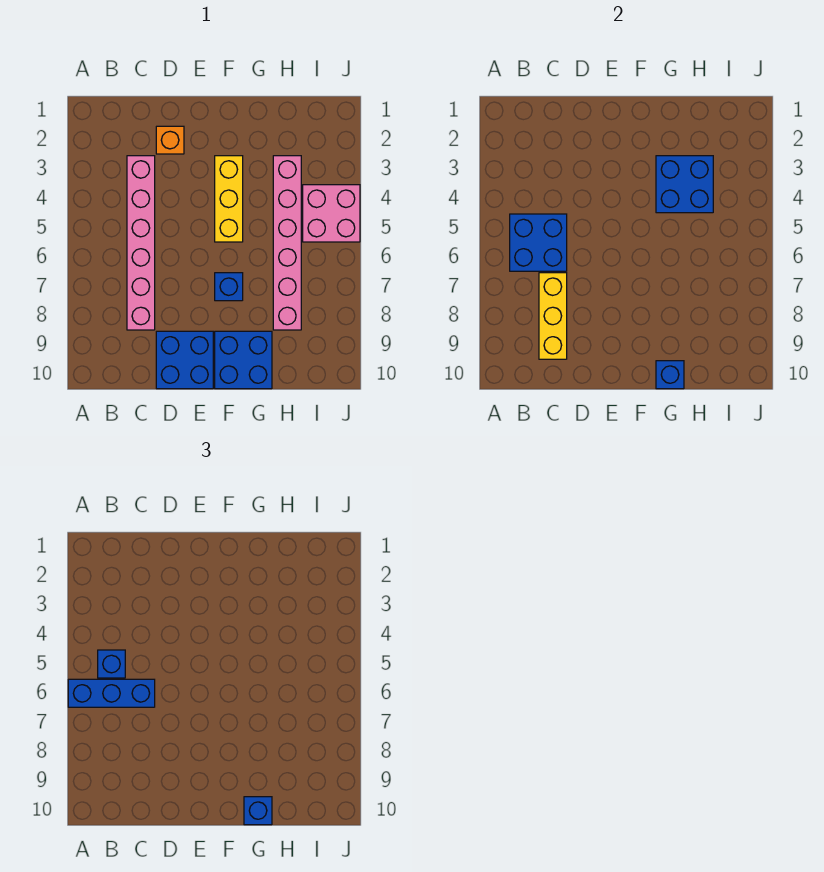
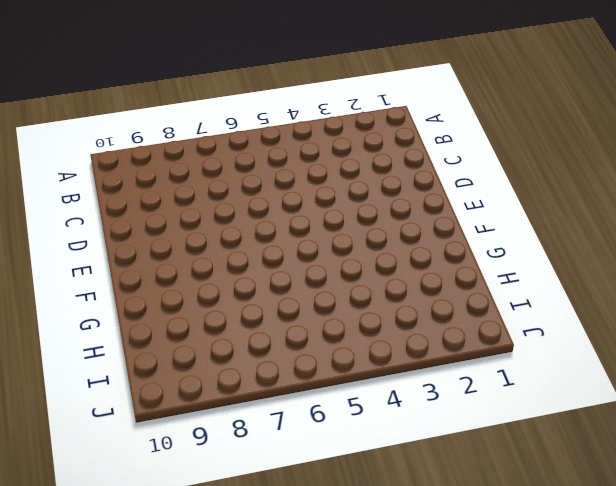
none -> pink 1x6 brick [127,156,155,330]
none -> orange 1x1 brick [156,126,184,154]
none -> blue 2x2 brick [156,331,213,389]

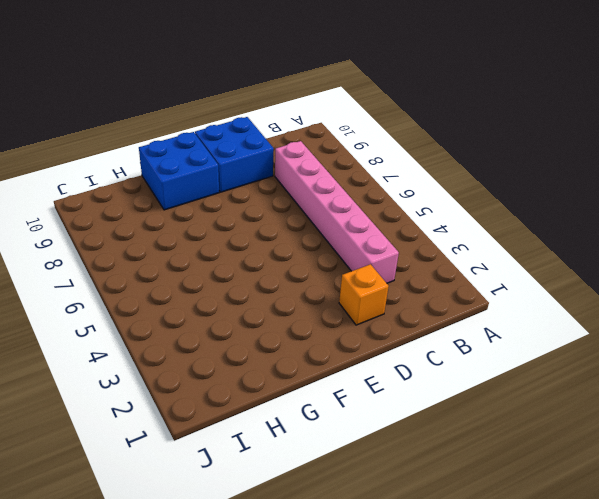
none -> yellow 1x3 brick [215,156,243,242]
none -> blue 1x1 brick [215,273,243,301]
none -> pink 1x6 brick [273,156,301,330]

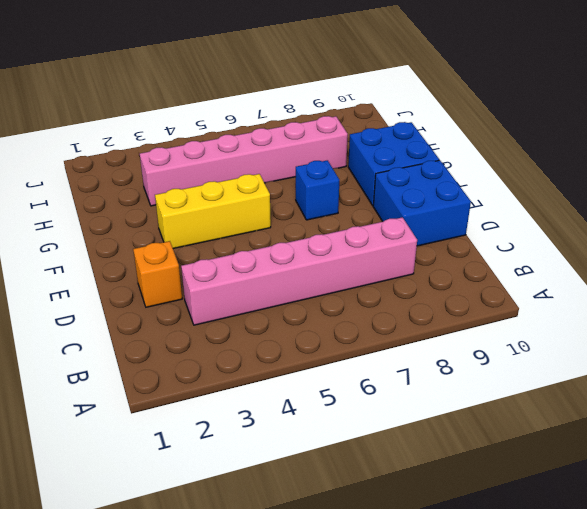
none -> pink 2x2 brick [303,185,360,242]
none -> blue 2x2 brick [510,214,567,271]
none -> yellow 1x3 brick [539,273,567,359]

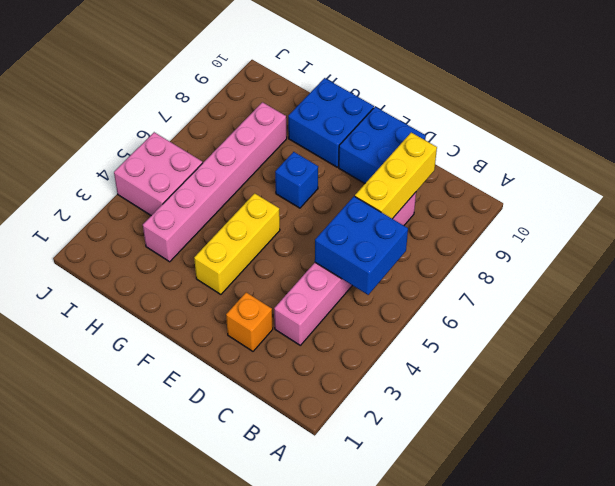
none -> blue 2x2 brick [656,156,713,213]
none -> blue 1x1 brick [656,361,684,389]
none -> blue 1x3 brick [68,679,155,707]

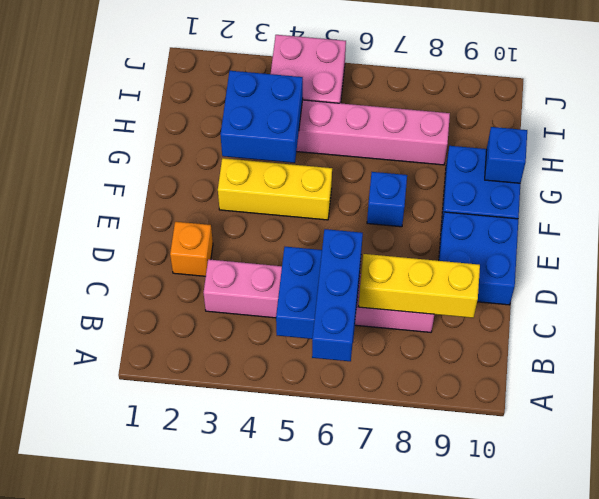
none -> blue 1x1 brick [98,650,125,678]
none -> blue 1x1 brick [244,797,272,825]

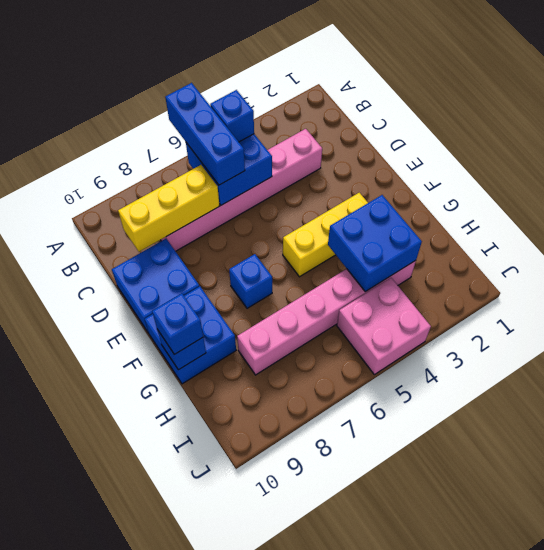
none -> orange 1x1 brick [156,126,184,154]

